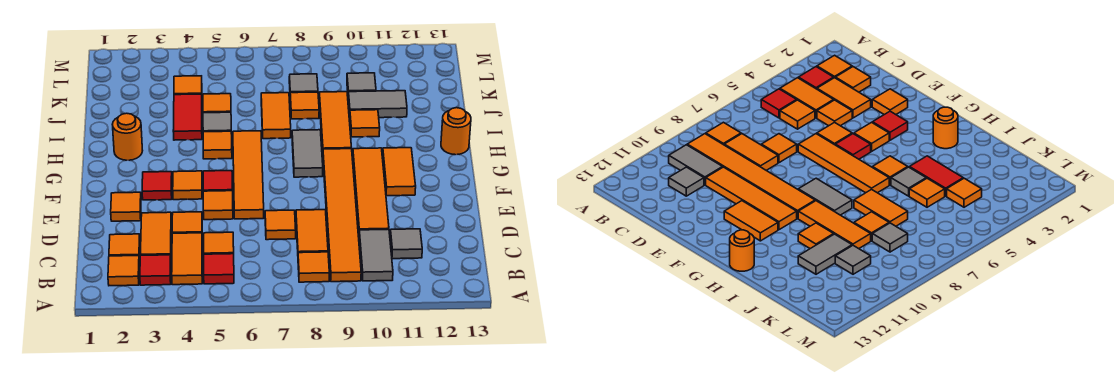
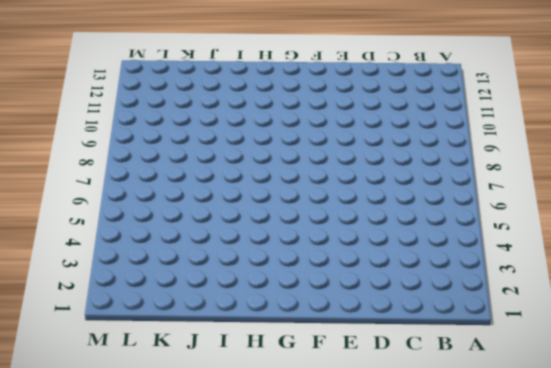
none -> orange 1x1 tile [108,256,139,286]
none -> red 1x1 tile [140,255,171,285]
none -> orange 1x2 tile [172,233,202,285]
none -> red 1x1 tile [204,254,234,284]

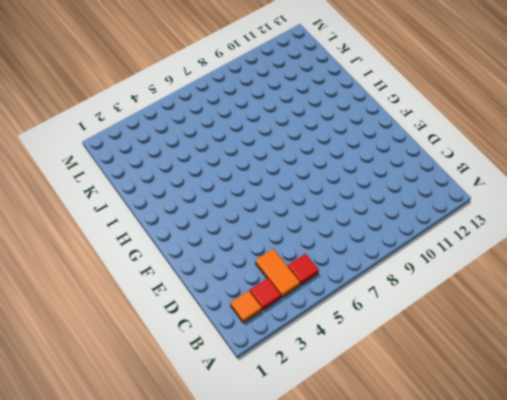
none -> orange 1x1 tile [298,252,329,282]
none -> orange 1x6 tile [323,149,361,282]
none -> grey 1x2 tile [359,229,393,281]
none -> orange 1x1 tile [109,234,140,262]

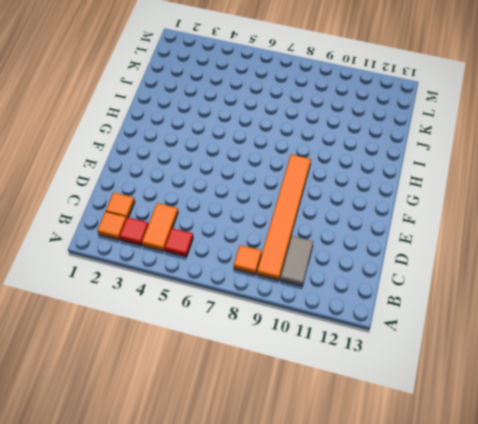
none -> orange 1x2 tile [141,212,171,255]
none -> orange 1x1 tile [204,232,234,254]
none -> orange 1x2 tile [296,210,328,253]
none -> grey 1x1 tile [390,229,422,259]

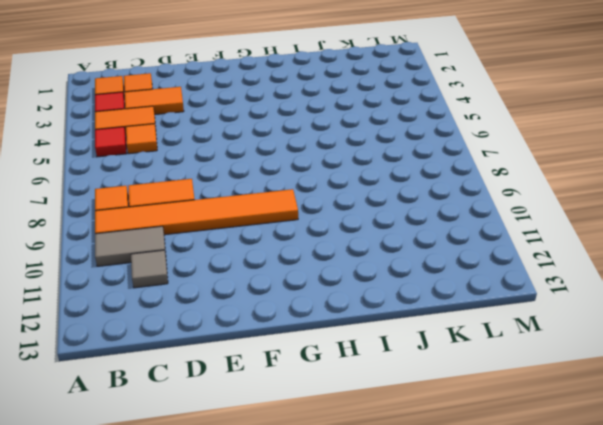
none -> orange 1x1 tile [172,212,202,233]
none -> orange 1x1 tile [265,210,296,240]
none -> orange 1x4 tile [353,148,389,230]
none -> orange 1x1 tile [111,192,141,221]

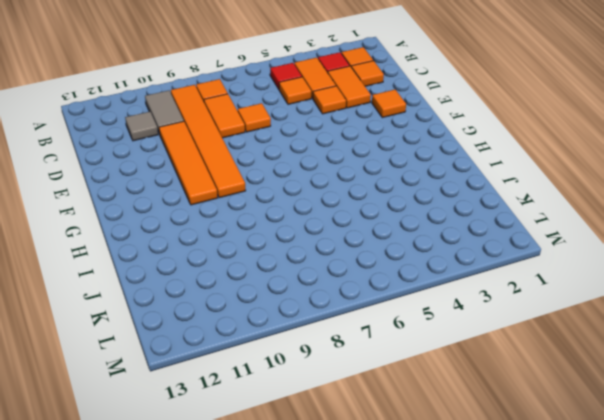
none -> orange 1x1 tile [203,191,233,220]
none -> orange 1x4 tile [233,131,264,219]
none -> red 1x1 tile [142,172,172,200]
none -> orange 1x1 tile [173,171,202,200]

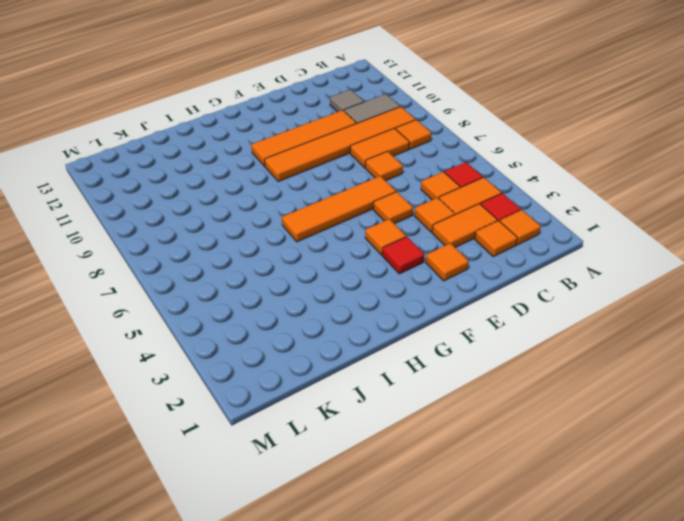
none -> red 1x1 tile [203,171,232,191]
none -> orange 1x2 tile [383,148,416,196]
none -> grey 1x2 tile [292,130,323,177]
none -> orange 1x1 round brick [112,113,143,160]

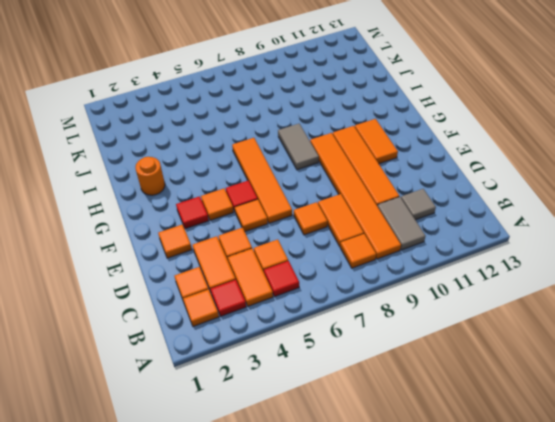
none -> orange 1x1 tile [203,131,232,159]
none -> orange 1x3 tile [319,92,352,151]
none -> orange 1x1 round brick [441,108,471,155]
none -> red 1x2 tile [173,94,202,140]

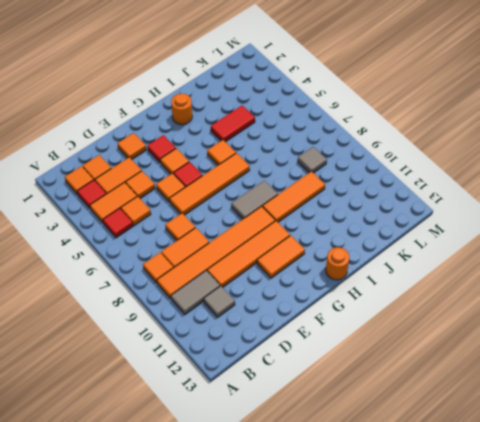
none -> grey 1x1 tile [203,112,231,132]
none -> orange 1x2 tile [261,93,291,139]
none -> orange 1x1 tile [350,110,380,137]
none -> orange 1x1 tile [203,94,231,113]

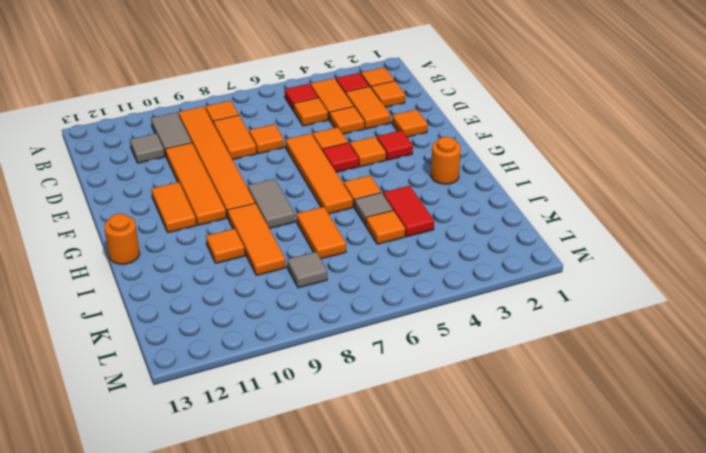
none -> orange 1x1 tile [290,92,319,119]
none -> grey 1x2 tile [348,91,407,118]
none -> orange 1x1 tile [174,76,202,95]
none -> grey 1x1 tile [347,73,376,93]

